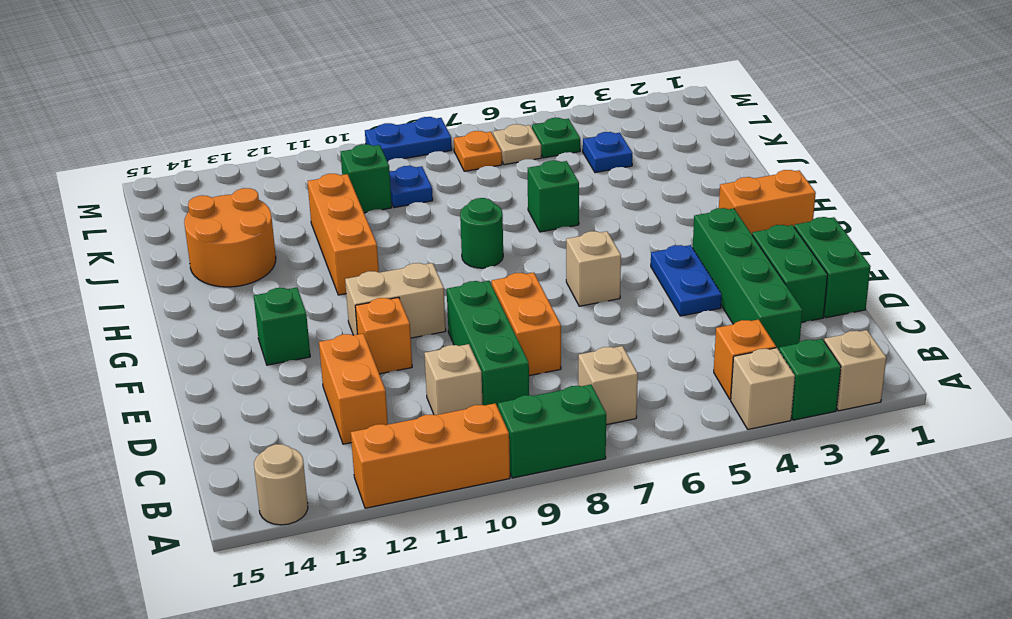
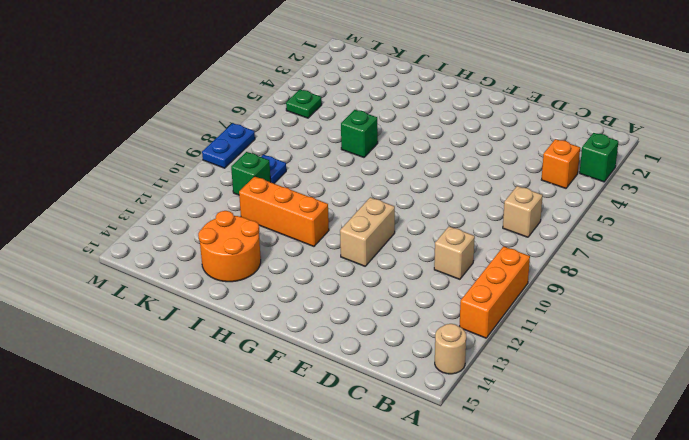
none -> tan 1x1 brick [824,330,886,411]
none -> tan 1x1 brick [731,348,795,429]
none -> green 1x2 brick [498,385,606,478]
none -> green 1x4 brick [693,208,802,350]

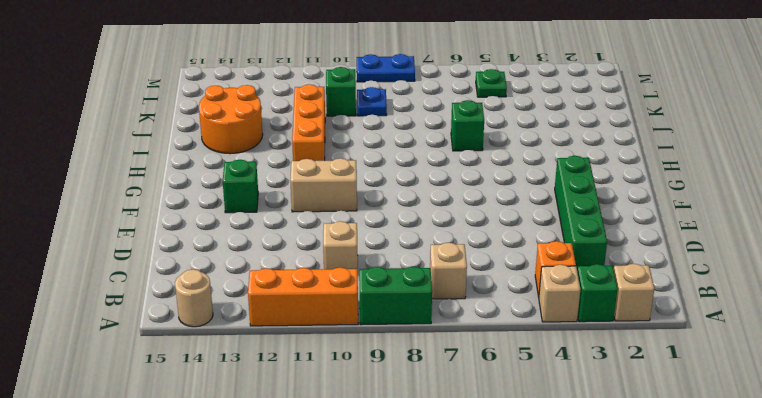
none -> green 1x3 brick [447,281,529,407]
none -> orange 1x2 brick [319,333,388,444]
none -> green 1x2 brick [794,217,871,318]
none -> green 1x2 brick [752,225,828,323]

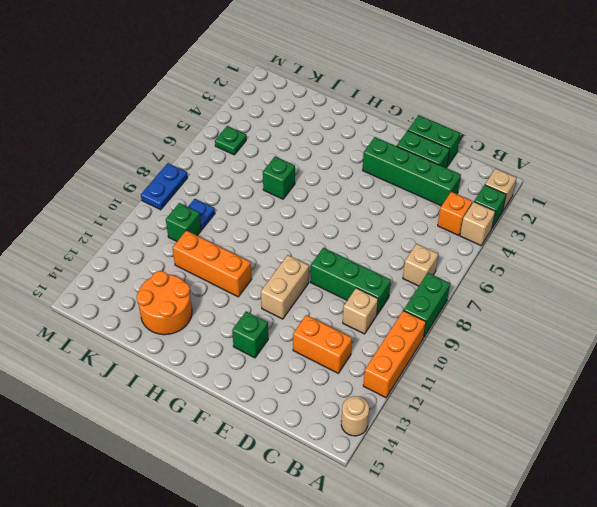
none -> orange 1x2 brick [492,273,561,376]
none -> blue 1x2 plate [651,245,722,316]
none -> orange 1x1 brick [355,297,412,374]
none -> tan 1x1 brick [566,231,621,306]

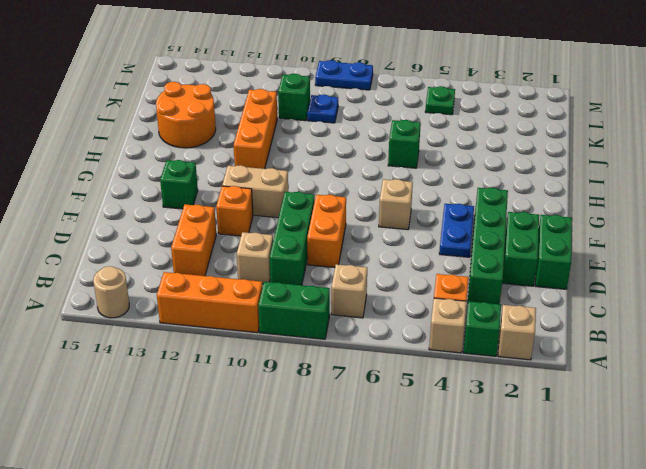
none -> orange 1x2 brick [719,170,816,234]
none -> green 1x1 round brick [460,198,503,268]
none -> blue 1x1 plate [583,132,633,173]
none -> tan 1x1 plate [493,124,541,165]

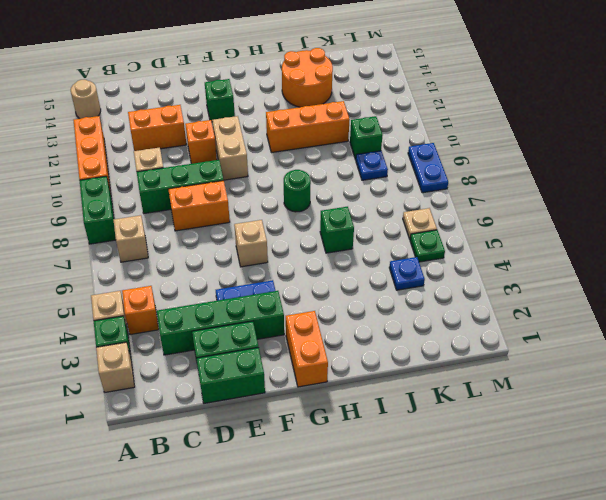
none -> orange 1x1 plate [454,131,502,171]

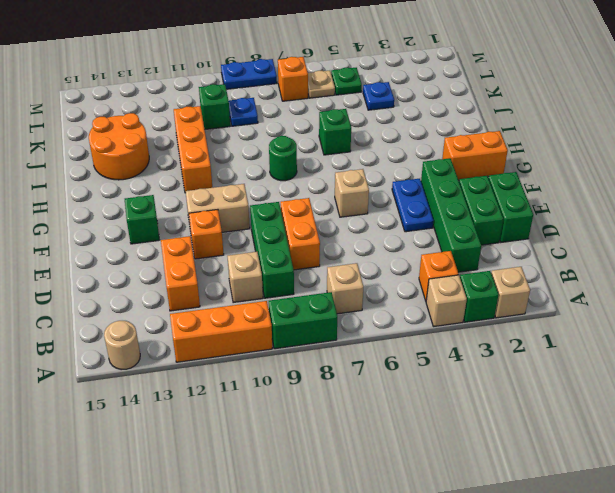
orange 1x1 brick [278,57,308,101] -> orange 1x1 plate [454,131,502,171]

